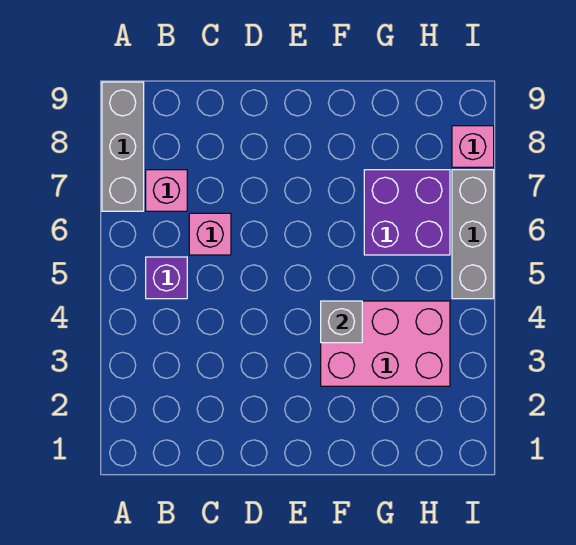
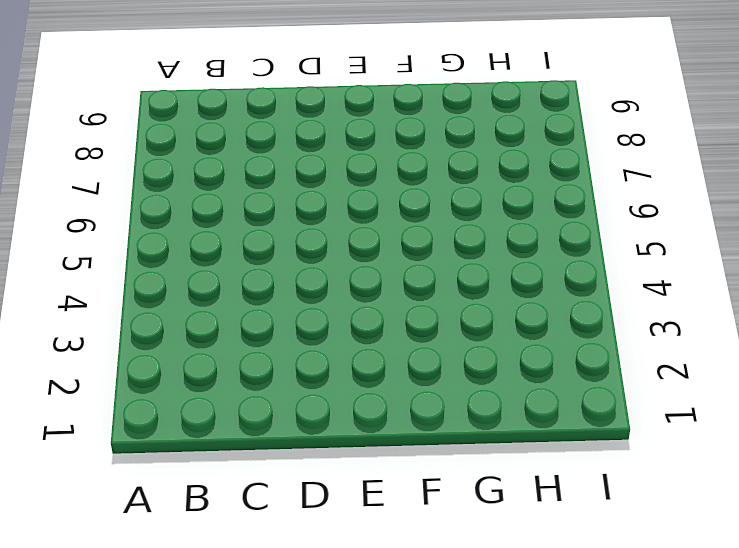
none -> grey 1x3 brick [102,82,144,211]
none -> purple 1x1 brick [146,257,187,299]

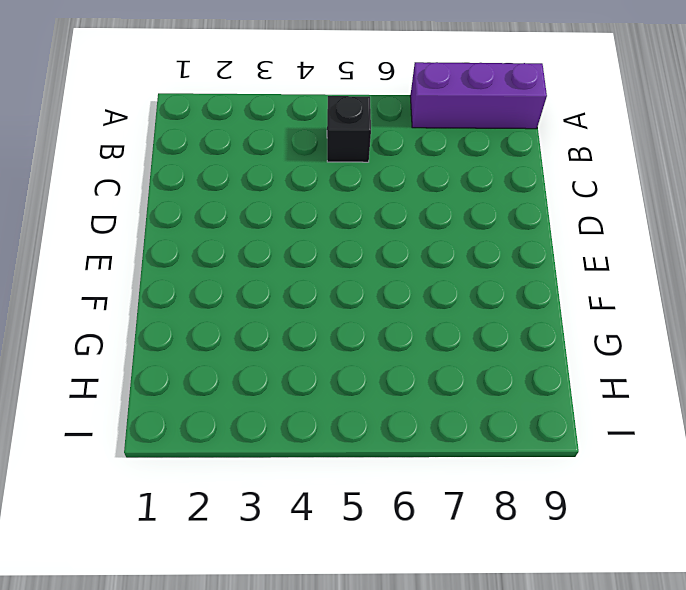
purple 1x3 brick [410,62,547,129] -> grey 1x3 brick [102,82,144,211]
black 1x1 brick [327,96,371,162] -> purple 1x1 brick [146,257,187,299]
none -> pink 1x1 brick [146,170,187,211]
none -> pink 1x1 brick [189,213,231,255]

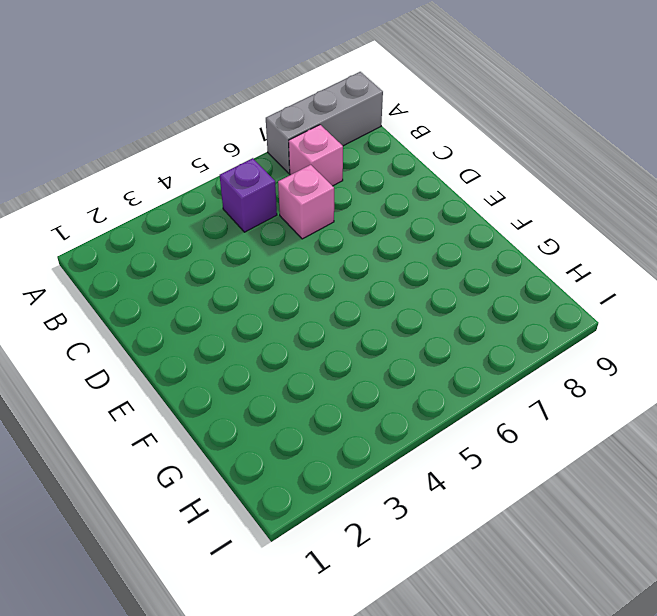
none -> pink 2x3 brick [321,301,450,386]
none -> purple 2x2 brick [364,170,450,255]

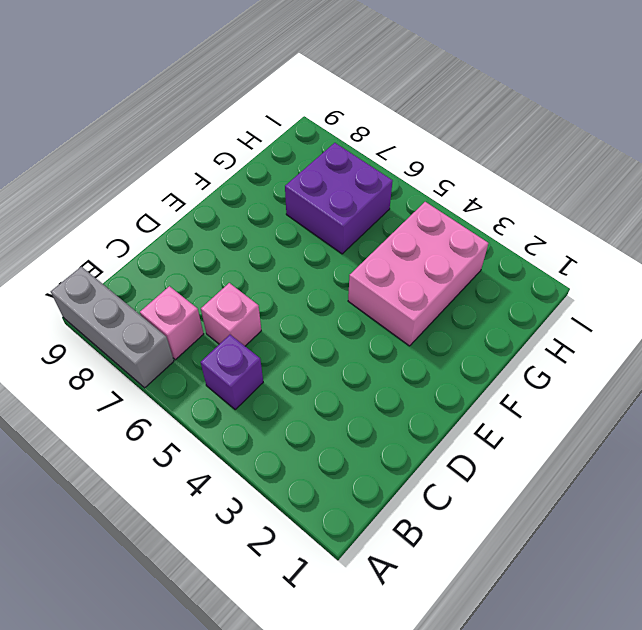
none -> grey 1x3 brick [452,170,494,299]
none -> pink 1x1 brick [452,126,494,167]

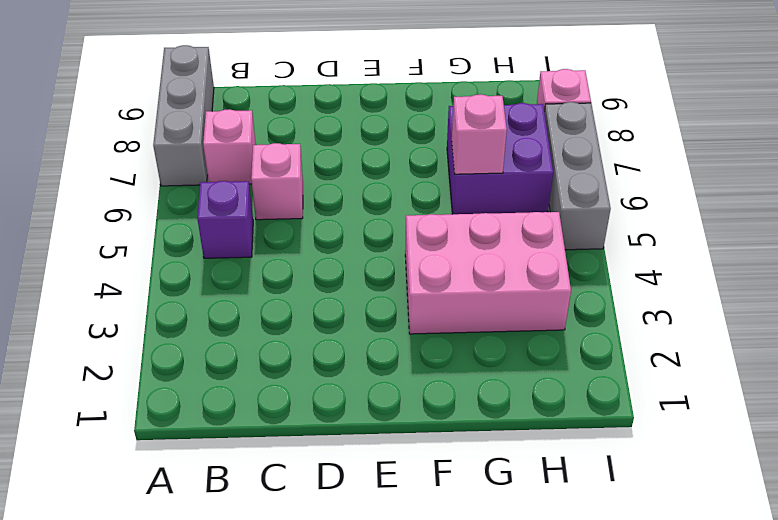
pink 1x1 brick [452,94,507,174] -> none
none -> grey 1x1 brick [321,301,362,343]

